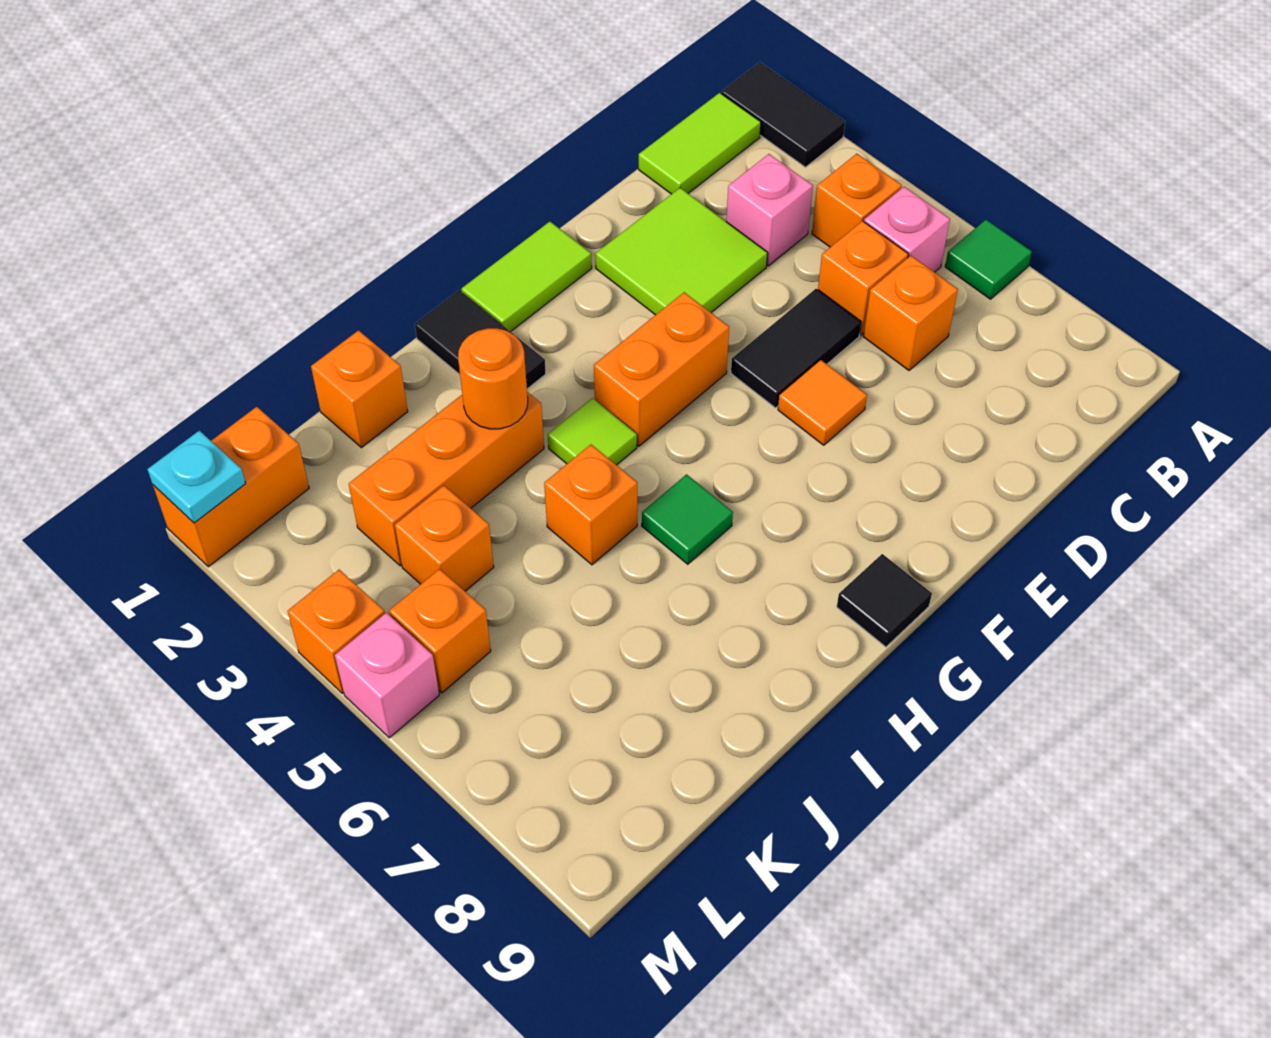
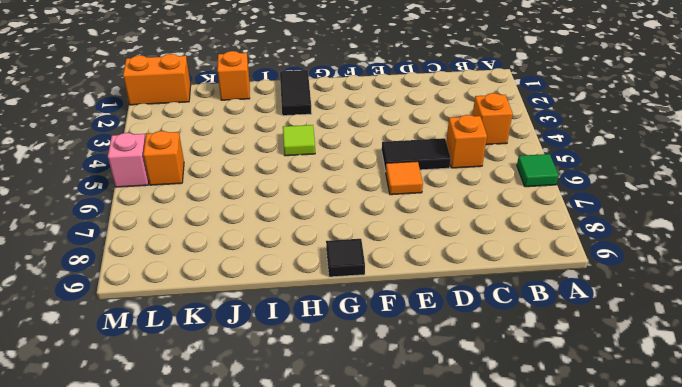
none -> black 1x2 tile [721,62,845,167]
none -> lime 1x2 tile [639,93,761,194]
none -> pink 1x1 brick [864,187,950,272]

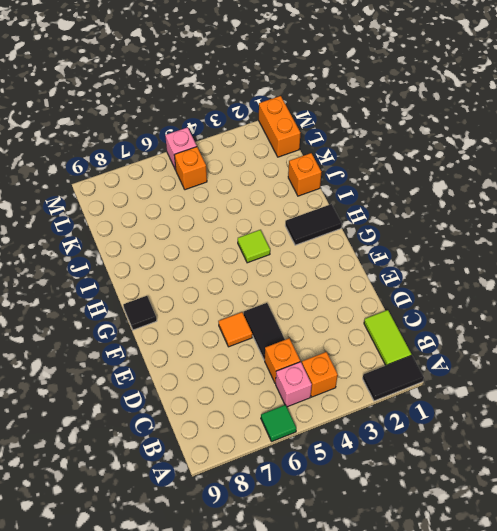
none -> pink 1x1 brick [726,154,813,266]
none -> orange 1x1 brick [863,256,958,370]
none -> lime 2x2 tile [595,188,767,315]

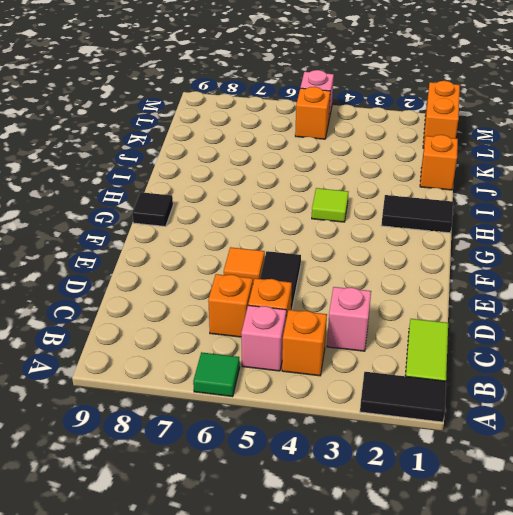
none -> lime 2x2 tile [595,188,767,315]
none -> lime 1x2 tile [462,222,592,332]
none -> orange 1x2 brick [594,292,729,446]

